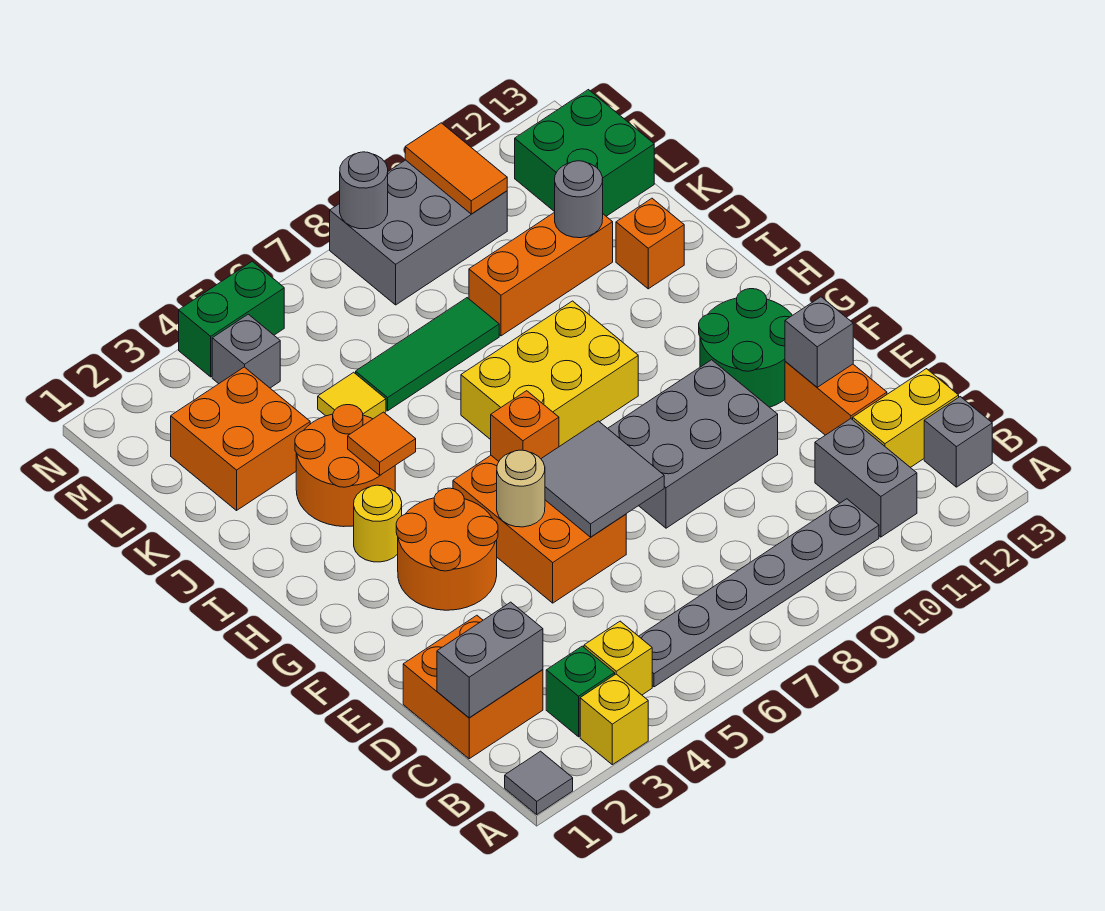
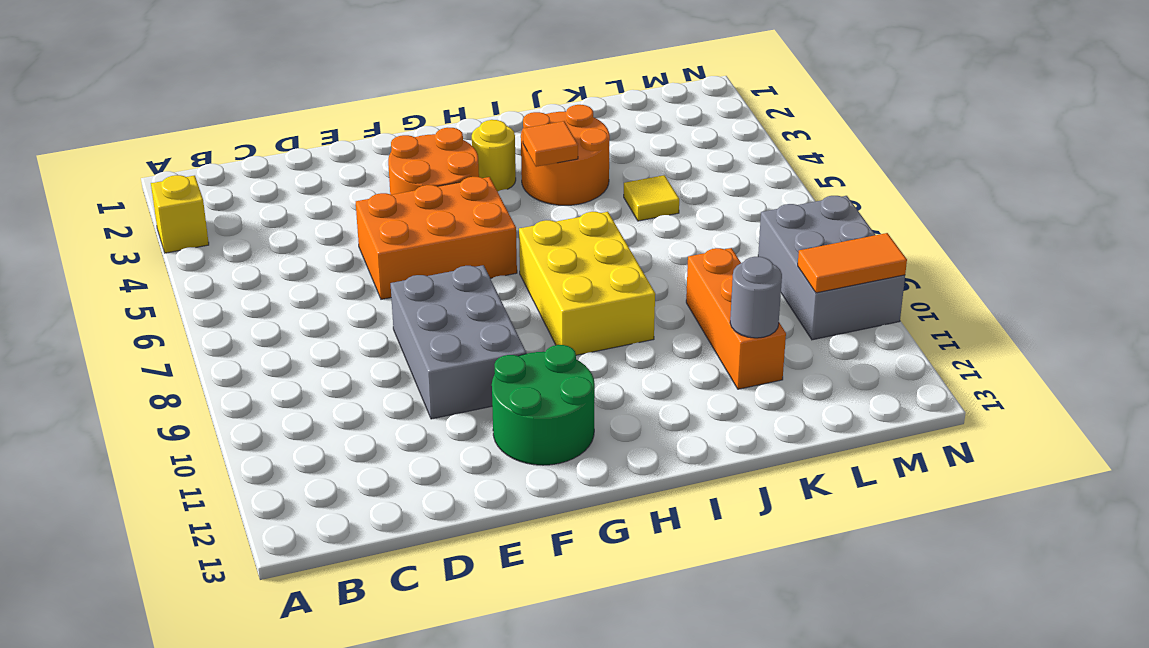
none -> grey 1x1 tile [505,751,573,814]
none -> green 1x1 brick [546,646,615,737]
none -> yellow 1x1 brick [584,621,652,695]
none -> grey 1x6 plate [639,499,879,687]

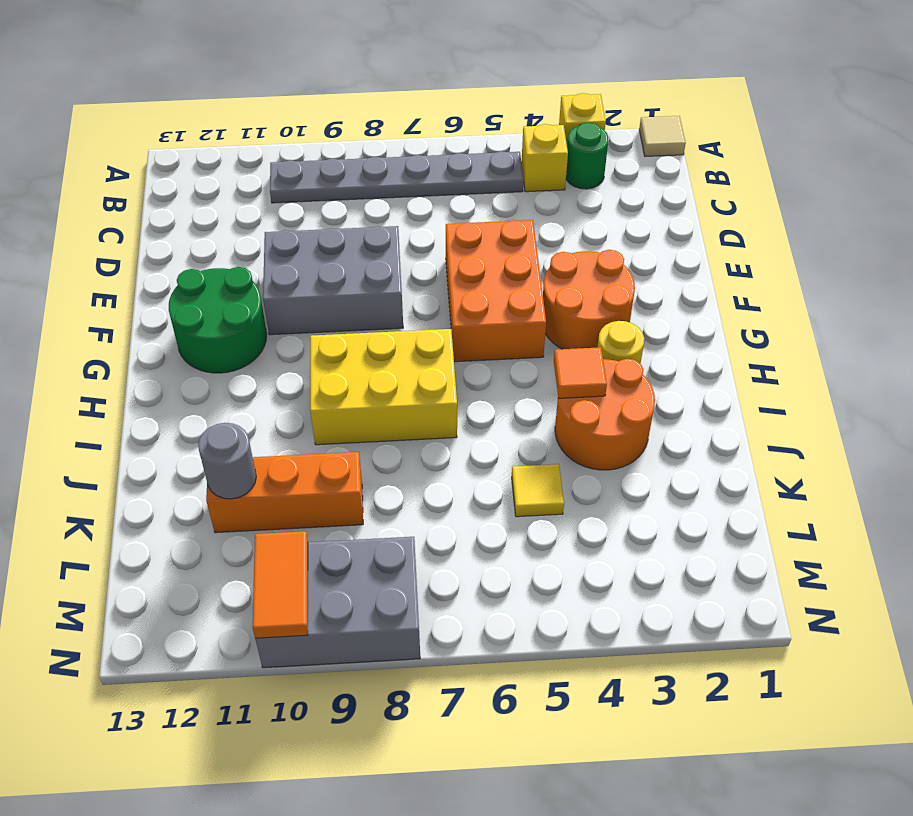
tan 1x1 tile [639,116,686,156] -> grey 1x1 tile [505,751,573,814]
green 1x1 round brick [566,122,609,189] -> green 1x1 brick [546,646,615,737]
none -> grey 1x2 brick [815,419,917,537]
none -> grey 1x1 brick [924,397,992,487]
none -> orange 2x2 brick [403,615,543,759]
none -> yellow 1x2 brick [853,369,959,467]

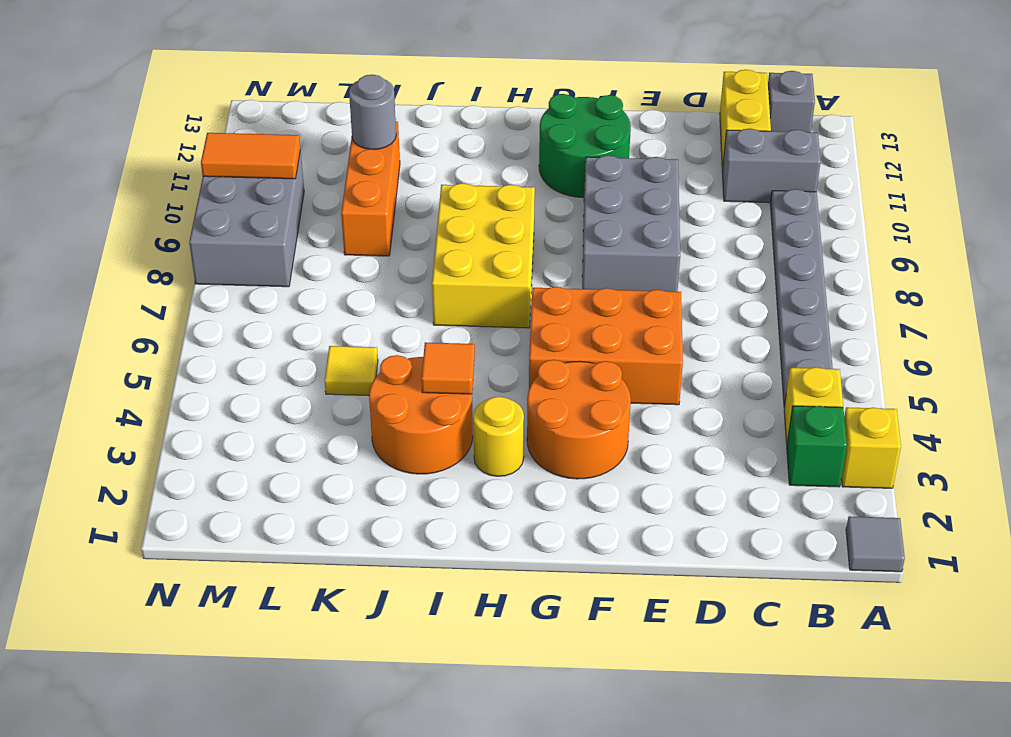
none -> orange 2x2 brick [403,615,543,759]
none -> orange 1x2 brick [785,362,887,435]
none -> orange 1x1 brick [616,198,684,289]
none -> orange 2x2 brick [171,367,310,510]

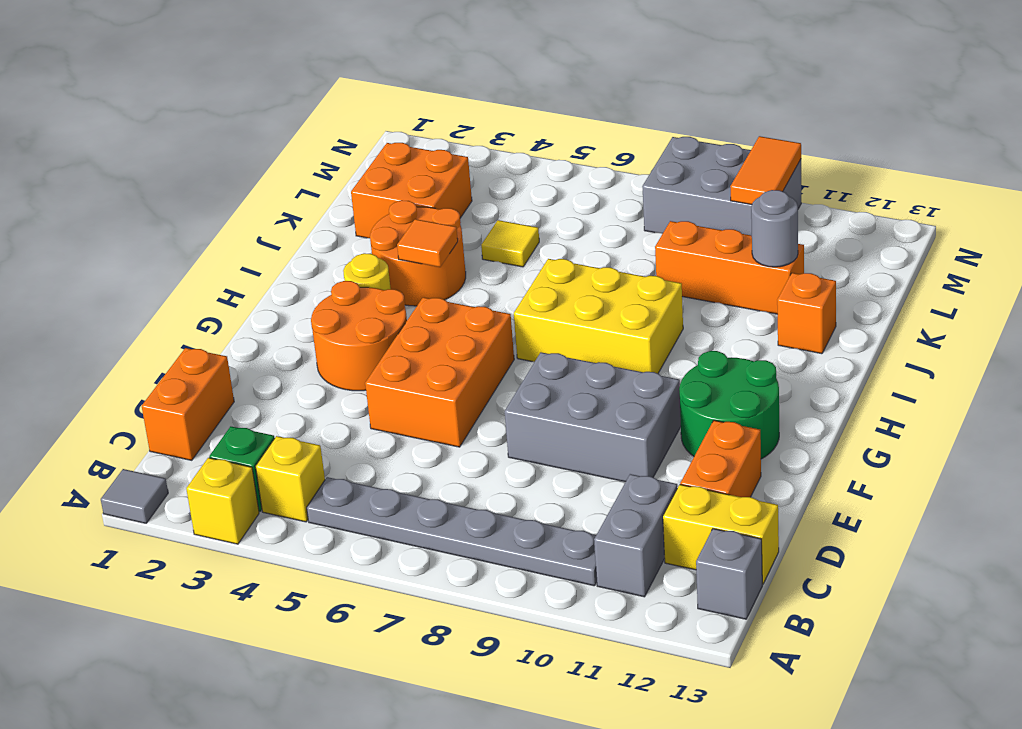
orange 1x2 brick [142,348,234,460] -> orange 2x2 brick [403,615,543,759]
none -> green 1x3 tile [356,298,499,411]
none -> green 2x2 brick [515,90,654,216]
none -> grey 1x1 brick [212,314,280,388]
none -> green 1x2 brick [179,261,284,377]

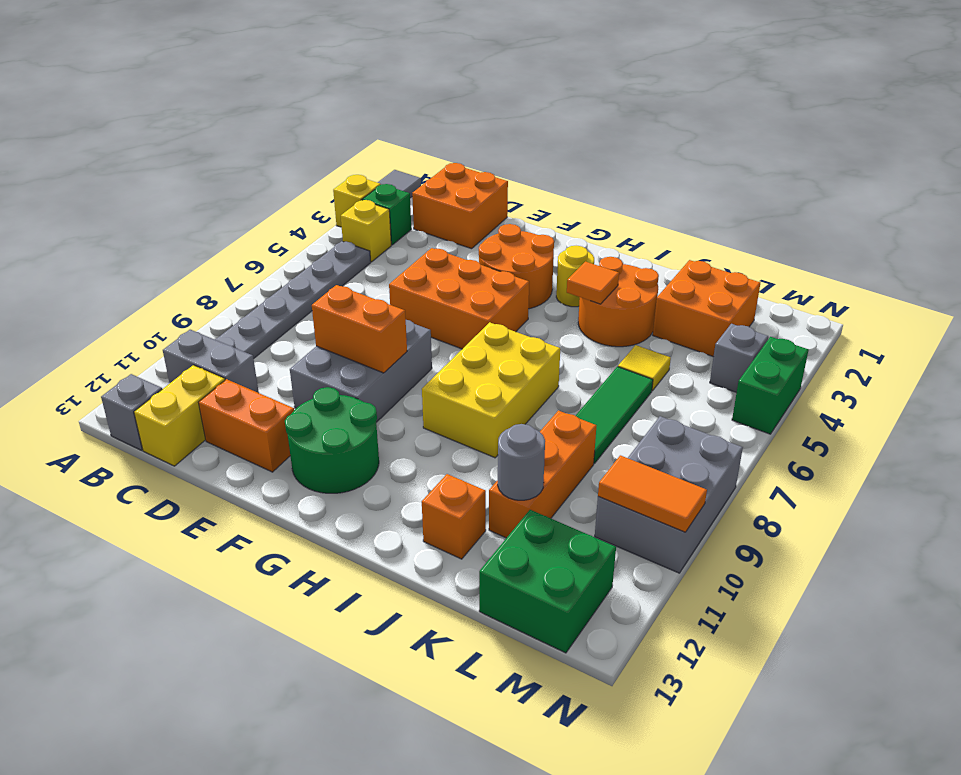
orange 1x2 brick [312,285,407,373] -> none
none -> grey 1x2 brick [437,602,543,718]
none -> grey 2x2 tile [541,421,664,537]
none -> grey 1x1 brick [785,297,853,387]
none -> tan 1x1 round brick [497,450,545,527]

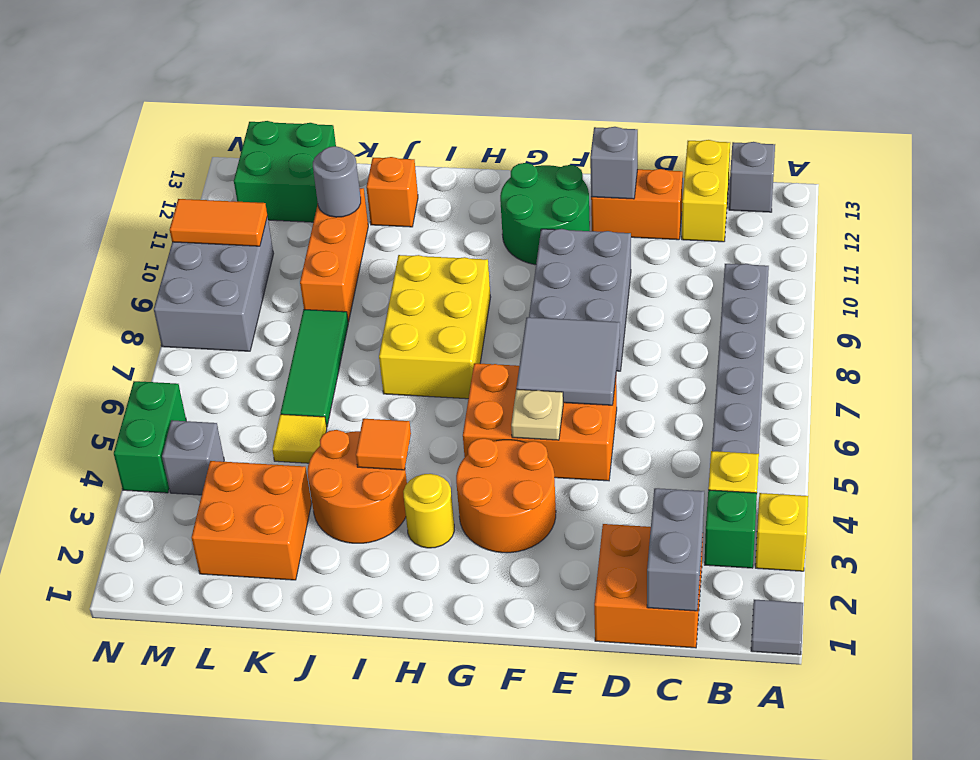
tan 1x1 plate [511,389,563,440] -> tan 1x1 round brick [497,450,545,527]
none -> grey 1x2 brick [815,419,917,537]
none -> orange 1x1 brick [491,391,559,461]
none -> grey 1x1 round brick [340,152,388,229]

